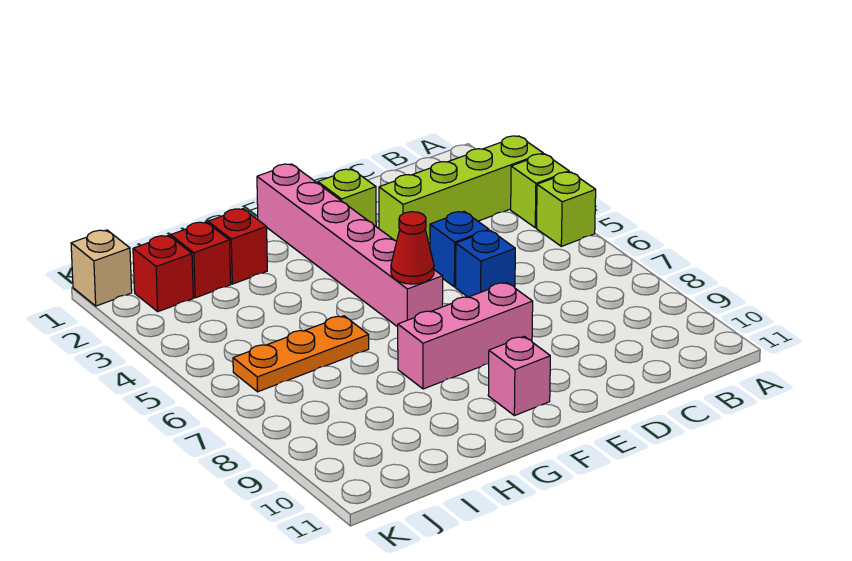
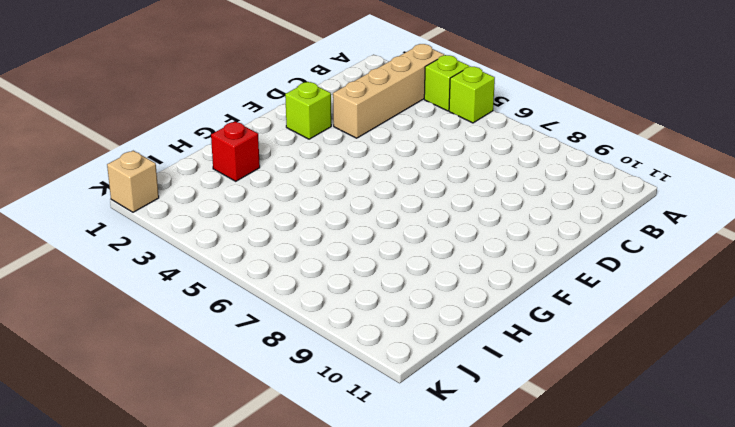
tan 1x4 brick [333,44,444,138] -> lime 1x4 brick [379,136,543,241]
none -> blue 1x1 brick [430,212,489,287]
none -> blue 1x1 brick [456,230,515,297]
none -> pink 1x3 brick [398,283,533,389]

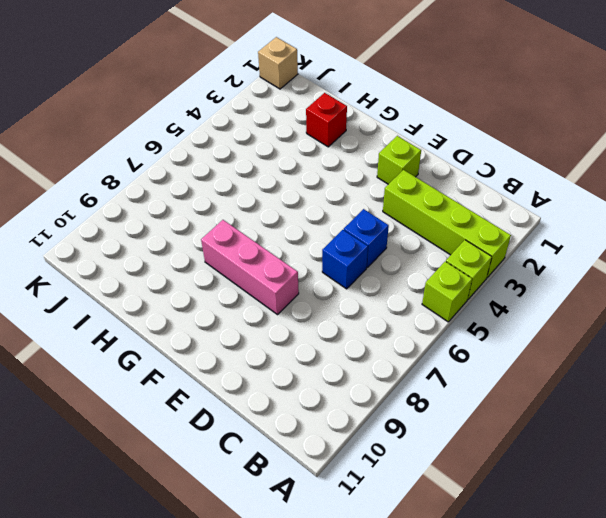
none -> pink 1x6 brick [257,164,443,327]
none -> pink 1x1 brick [488,336,550,416]
none -> orange 1x3 plate [233,316,369,392]

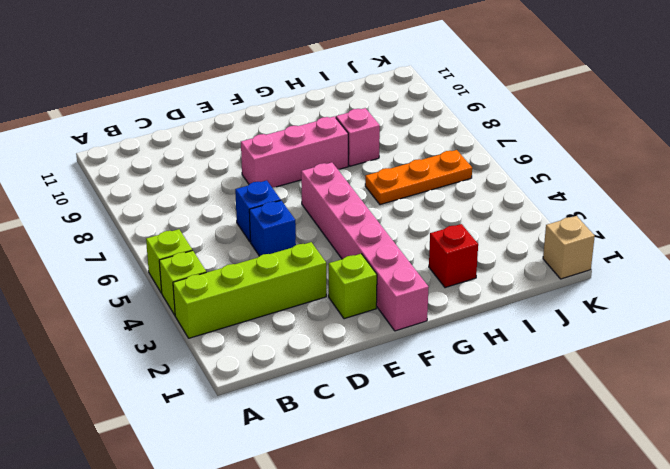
pink 1x1 brick [336,108,380,166] -> pink 1x1 brick moved to [488,336,550,416]
none -> red 1x1 brick [171,222,231,298]
none -> red 1x1 brick [133,235,193,312]
none -> red 1x1 cone [391,212,434,284]

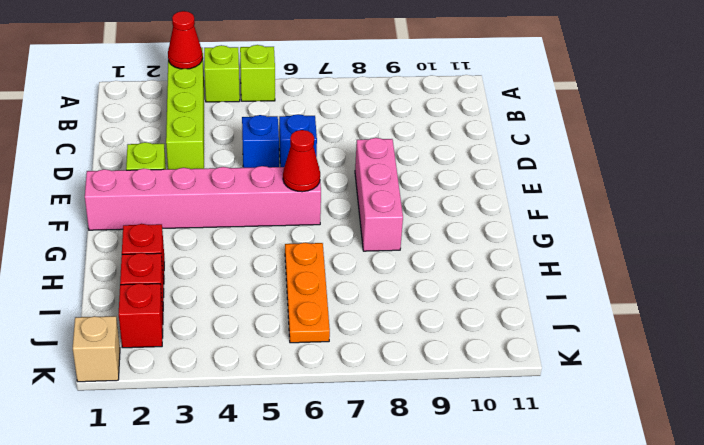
red 1x1 cone [168,11,203,69] -> none
none -> pink 1x1 brick [488,336,550,416]

